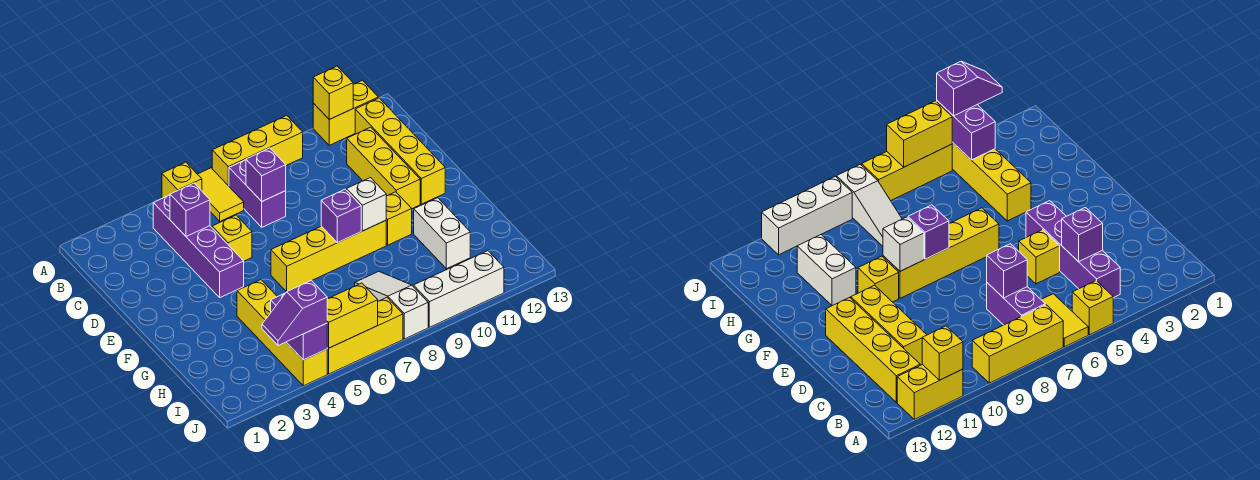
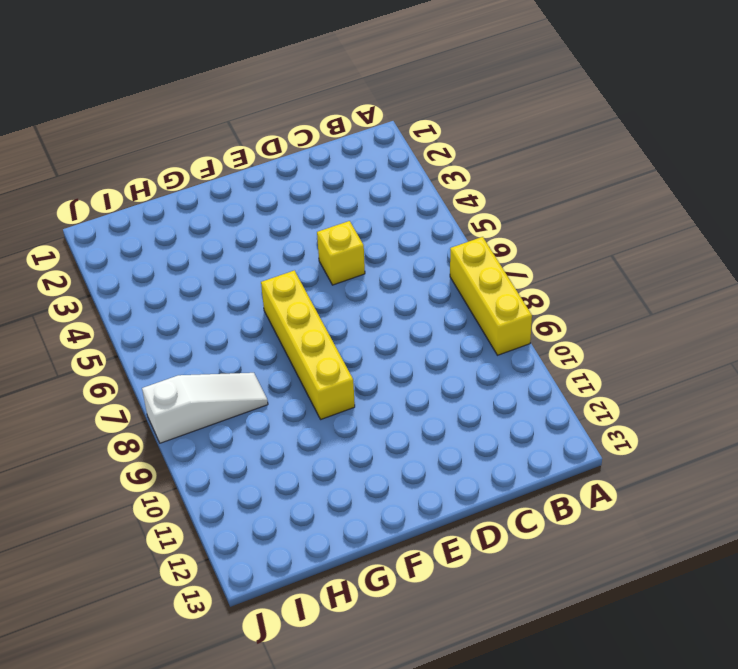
none -> yellow 1x1 brick [162,162,202,198]
none -> yellow 1x2 tile [198,168,244,221]
none -> yellow 1x2 brick [313,80,378,145]

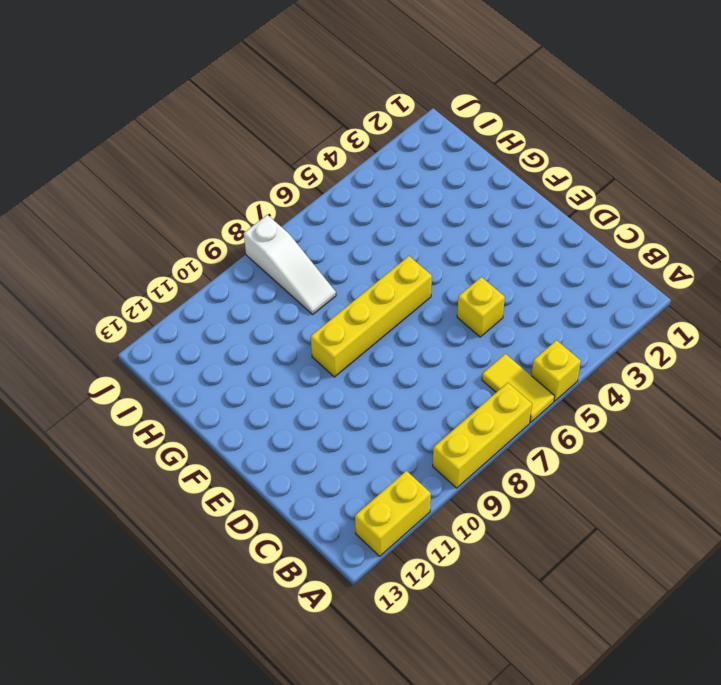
none -> purple 1x4 brick [153,195,244,297]
none -> purple 1x2 brick [229,160,286,227]
none -> yellow 1x4 brick [355,98,445,204]

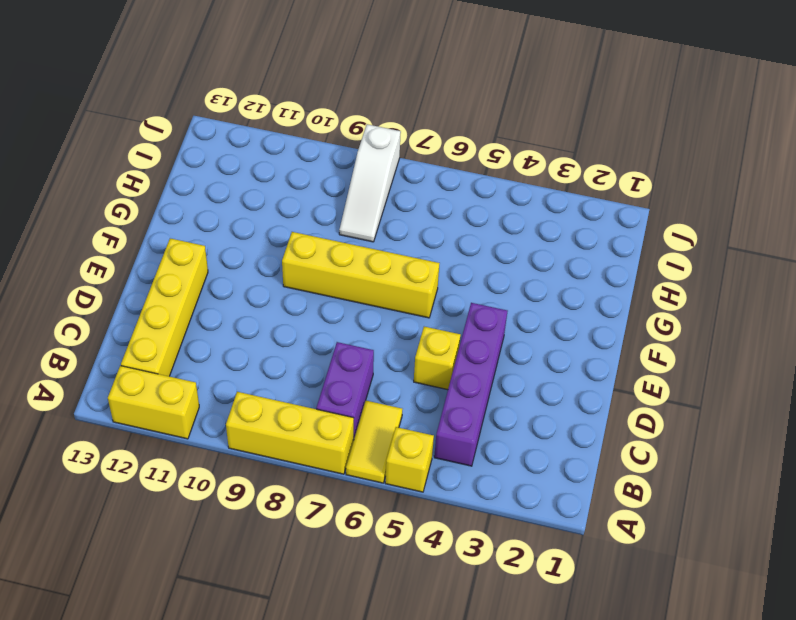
none -> yellow 1x3 brick [347,127,420,209]
none -> yellow 1x1 brick [386,192,412,245]
none -> yellow 1x4 brick [237,280,327,386]

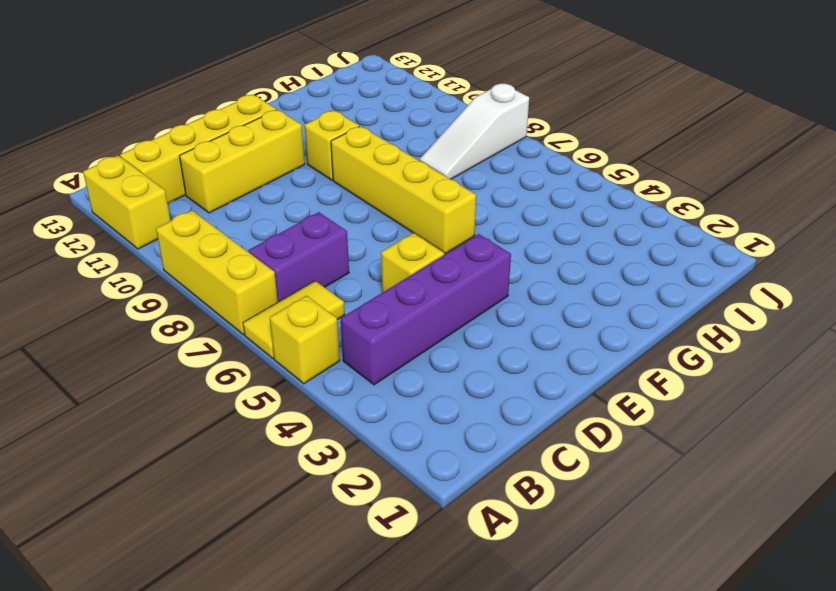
none -> yellow 1x4 brick [237,280,327,386]
none -> white 1x2 brick [414,198,470,269]
none -> yellow 1x3 brick [327,298,403,374]

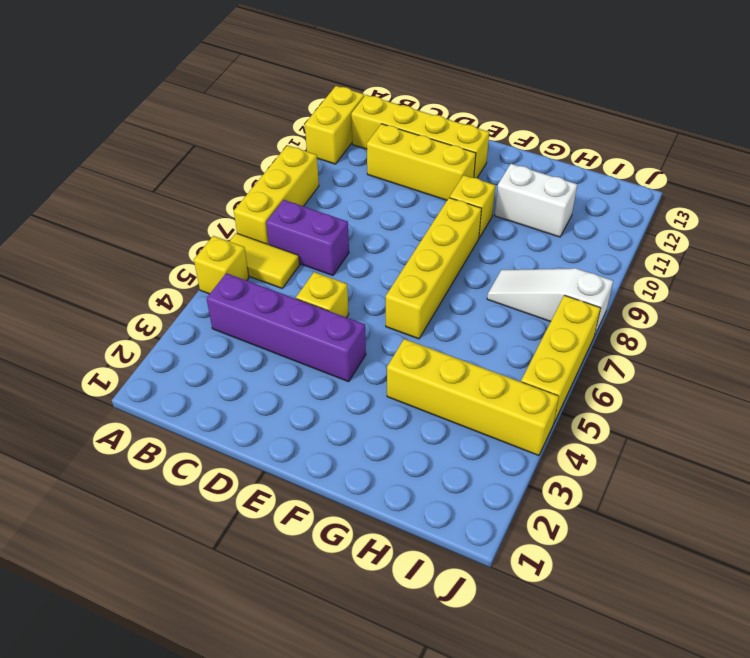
none -> white 1x3 brick [414,251,504,327]
none -> yellow 1x1 brick [313,66,353,119]
none -> purple 1x1 brick [170,183,210,236]

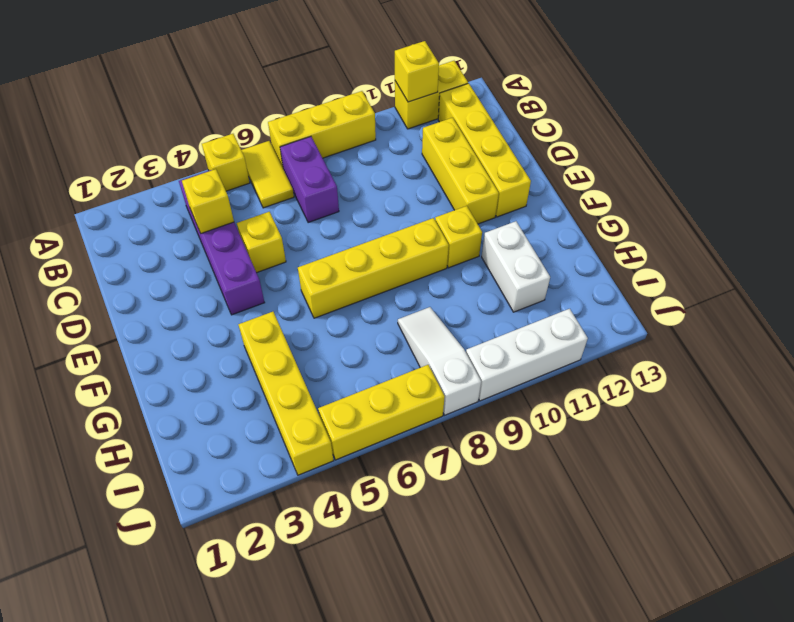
yellow 1x1 brick [182,169,234,233] -> purple 1x1 brick [170,183,210,236]
none -> purple 1x1 brick [246,148,286,201]
none -> purple 1x1 brick [321,189,361,243]
none -> white 1x1 brick [347,178,386,231]

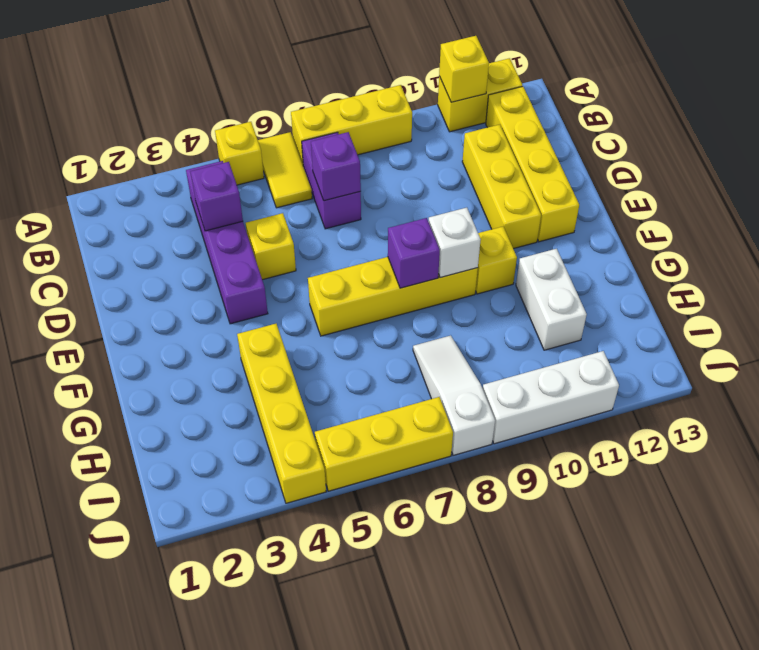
none -> purple 1x2 brick [271,294,327,360]
none -> yellow 1x2 brick [327,283,378,348]
none -> purple 1x2 slope [262,280,327,345]

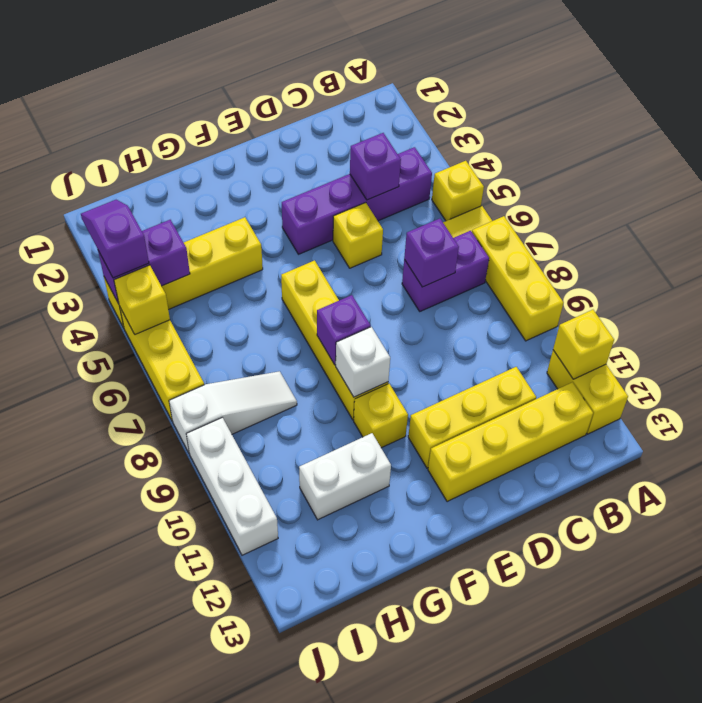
yellow 1x1 brick [114,265,170,334] -> yellow 1x2 brick [327,283,378,348]

